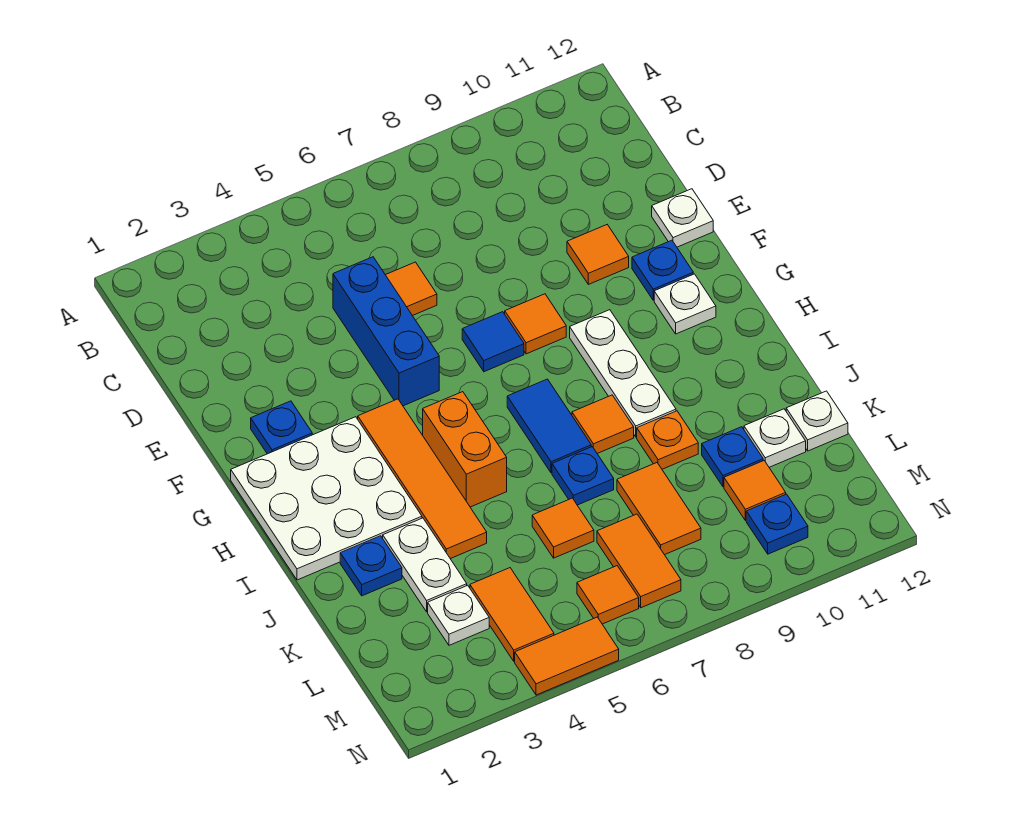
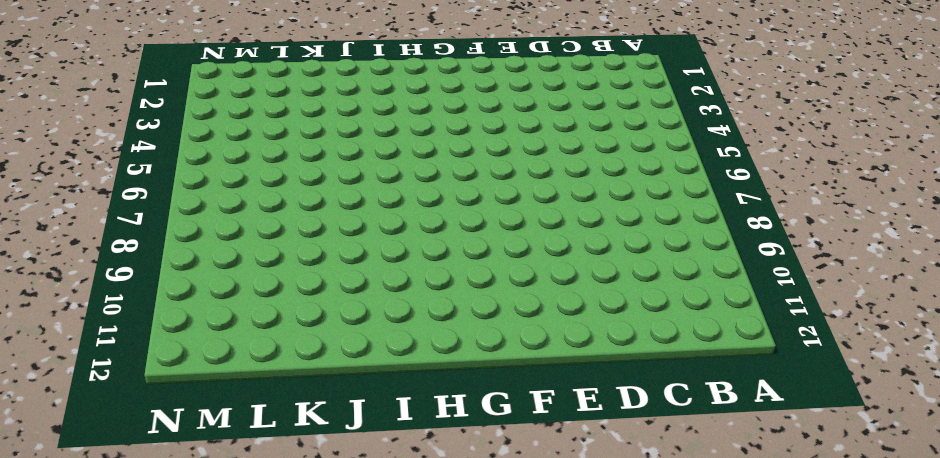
none -> blue 1x3 brick [333,257,439,406]
none -> orange 1x1 tile [386,262,437,316]
none -> orange 1x1 tile [567,225,629,284]
none -> white 1x1 plate [652,189,713,247]

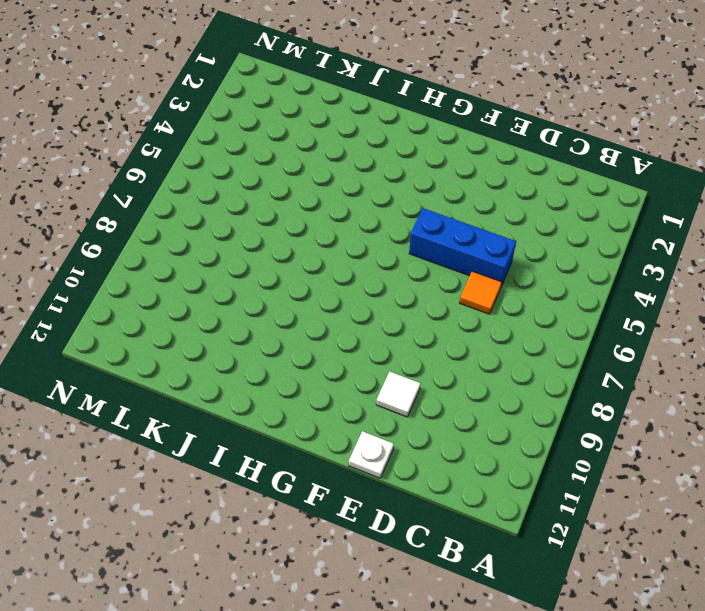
white 1x1 tile [376,371,420,417] -> orange 1x1 tile [567,225,629,284]
none -> blue 1x1 plate [251,401,312,454]
none -> blue 1x1 tile [462,312,524,372]
none -> orange 1x1 tile [505,294,566,354]
none -> blue 1x1 plate [632,240,693,300]

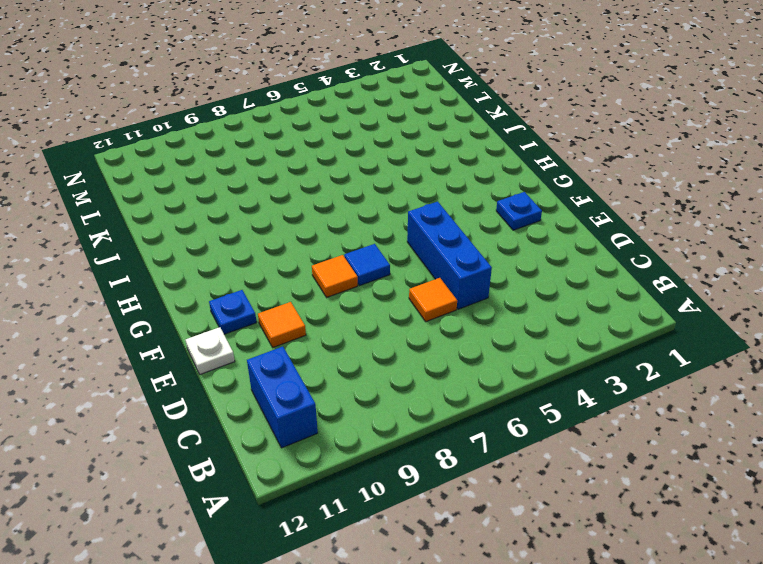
blue 1x2 brick [247,347,318,448] -> none
none -> white 3x3 plate [231,417,422,580]
none -> orange 1x4 tile [358,399,487,559]
none -> white 1x3 plate [570,310,676,437]
none -> white 1x1 plate [654,274,716,334]

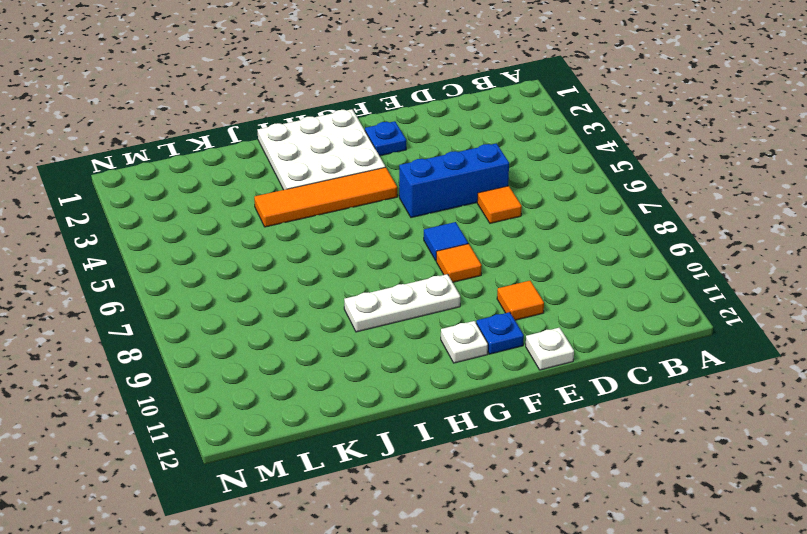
none -> orange 1x2 brick [423,392,507,507]
none -> blue 1x2 tile [507,379,591,473]
none -> orange 1x1 tile [572,395,634,453]
none -> blue 1x1 plate [340,536,402,596]

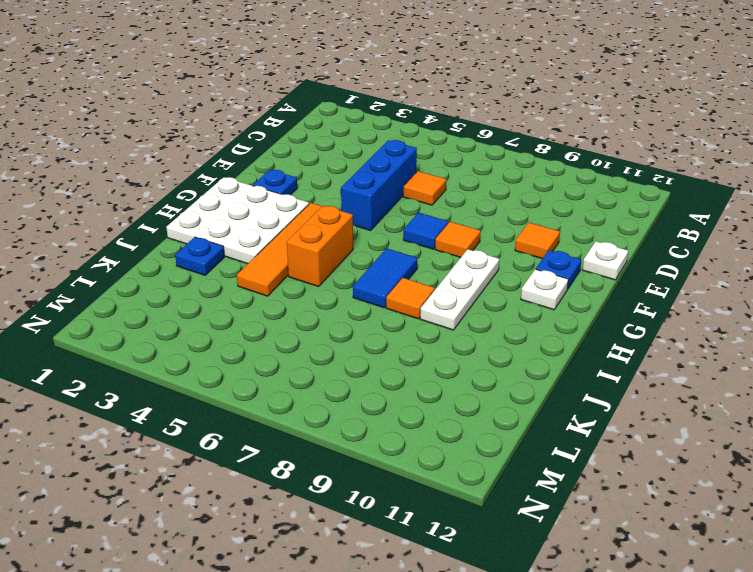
none -> white 1x2 plate [383,518,467,612]
none -> blue 1x1 plate [552,447,614,505]
none -> orange 1x1 plate [637,411,698,469]
none -> orange 1x1 tile [532,498,594,558]

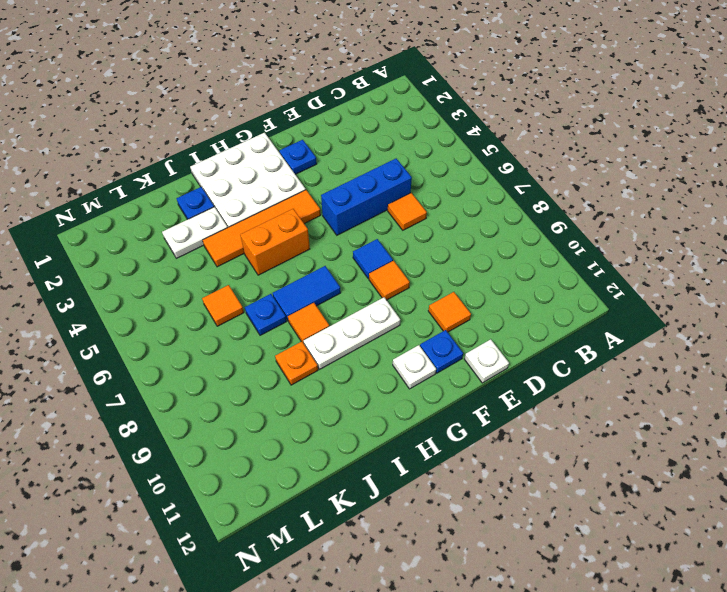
none -> orange 1x2 tile [617,463,701,555]
none -> blue 1x1 plate [702,427,763,487]
none -> white 1x1 plate [744,409,806,467]
none -> white 1x1 plate [786,391,848,451]

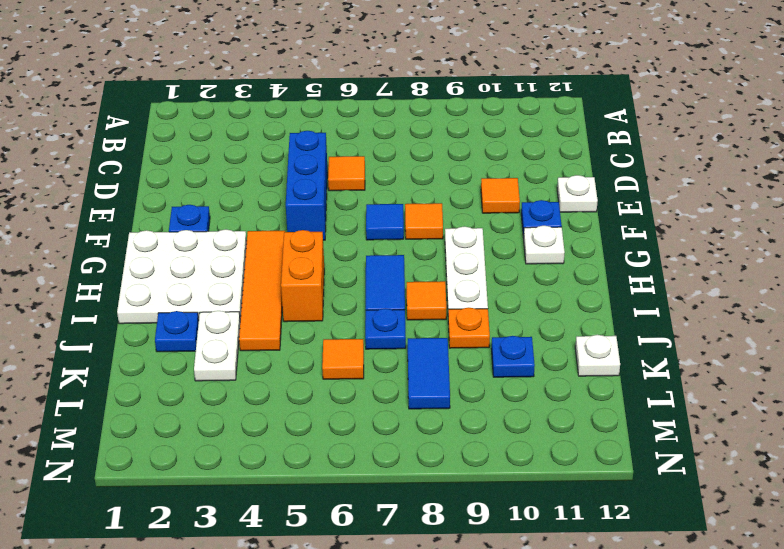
blue 1x2 tile [408,338,450,409] -> orange 1x2 tile [617,463,701,555]
none -> white 1x1 plate [744,409,806,467]
none -> white 1x1 plate [428,585,489,645]
none -> orange 1x2 tile [470,568,554,661]
none -> orange 1x2 tile [597,514,681,608]

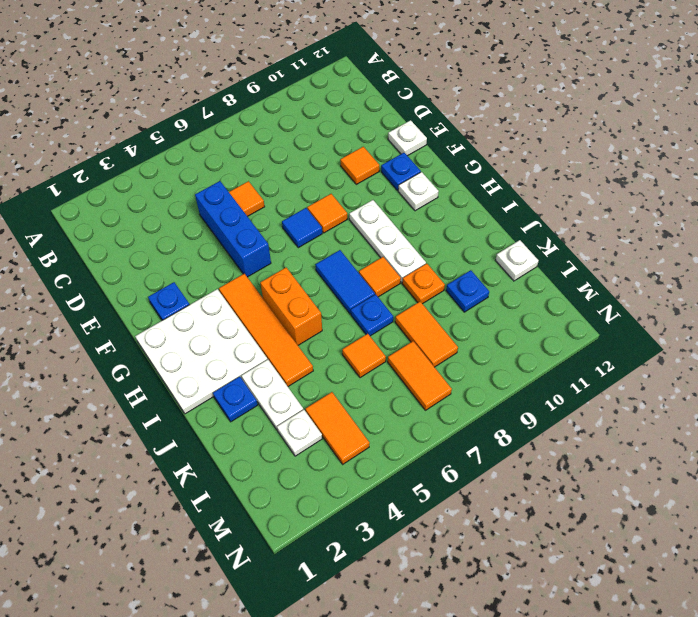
none -> white 1x1 plate [744,409,806,467]
none -> orange 1x1 tile [724,461,786,520]
none -> orange 1x1 tile [577,566,639,624]
none -> blue 1x1 plate [746,494,808,554]

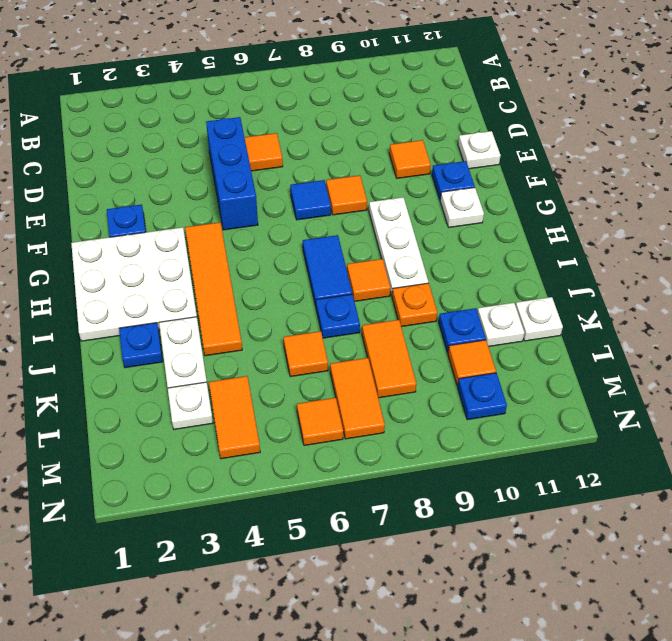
none -> orange 1x2 brick [423,392,507,507]
none -> orange 1x2 tile [515,617,619,695]

